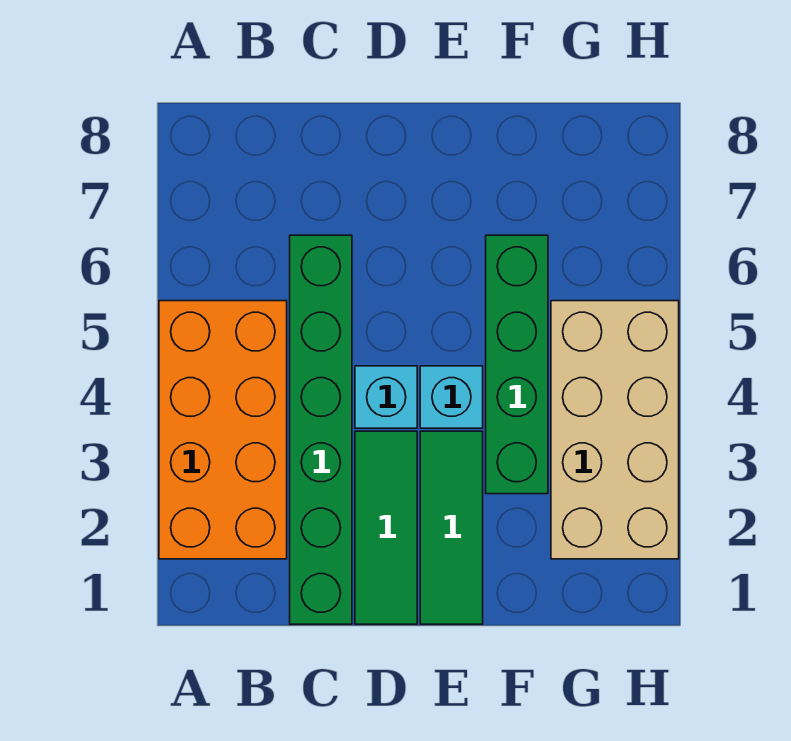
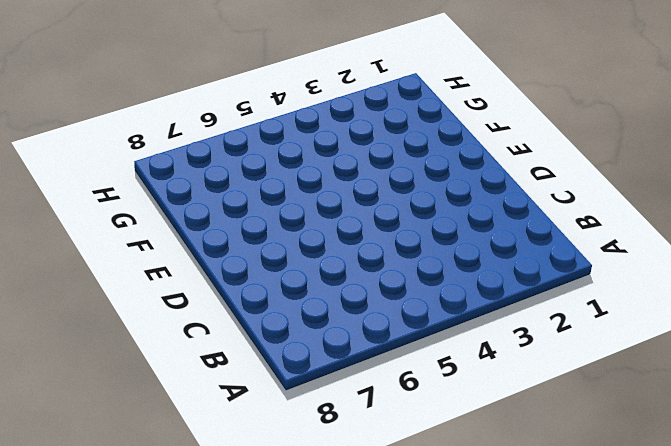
none -> orange 2x4 brick [159,301,287,559]
none -> green 1x6 brick [290,235,352,624]

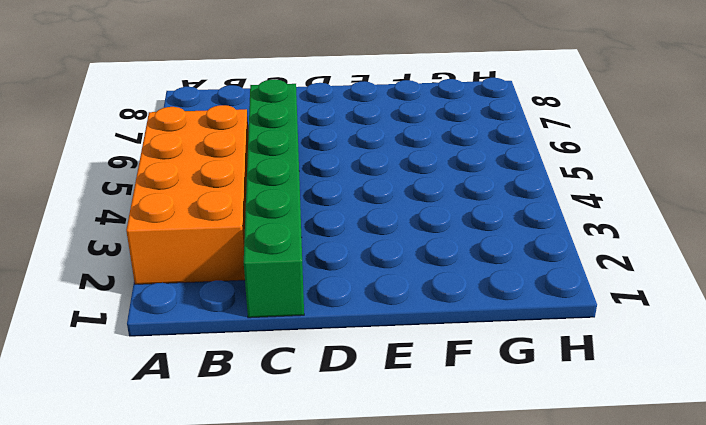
none -> green 1x3 tile [355,431,417,624]
none -> cyan 1x1 brick [355,366,417,428]

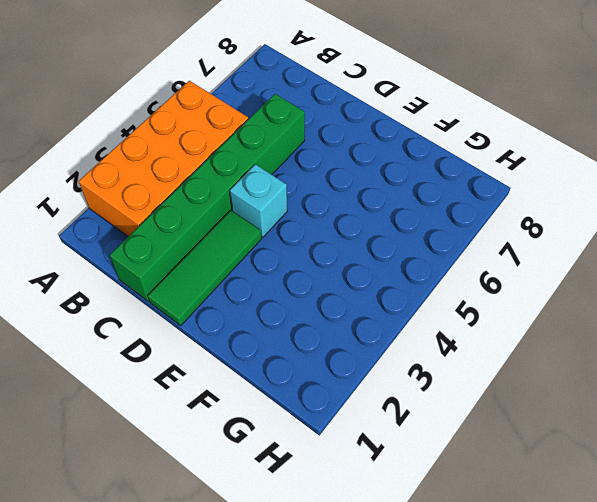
none -> green 1x3 tile [420,431,483,624]
none -> cyan 1x1 brick [420,366,483,428]

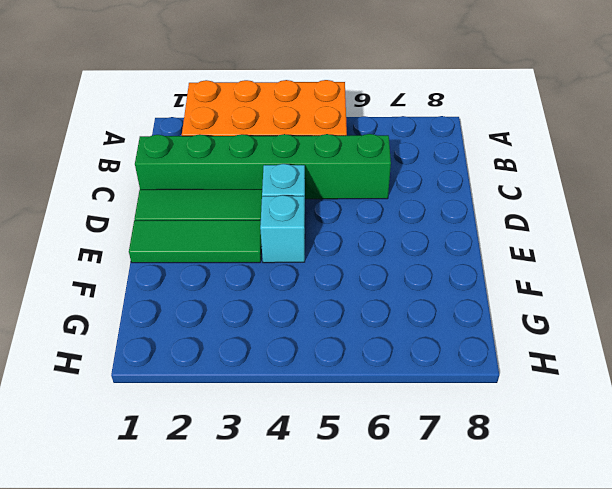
none -> green 1x4 brick [486,235,548,494]
none -> tan 2x4 brick [551,301,679,559]

